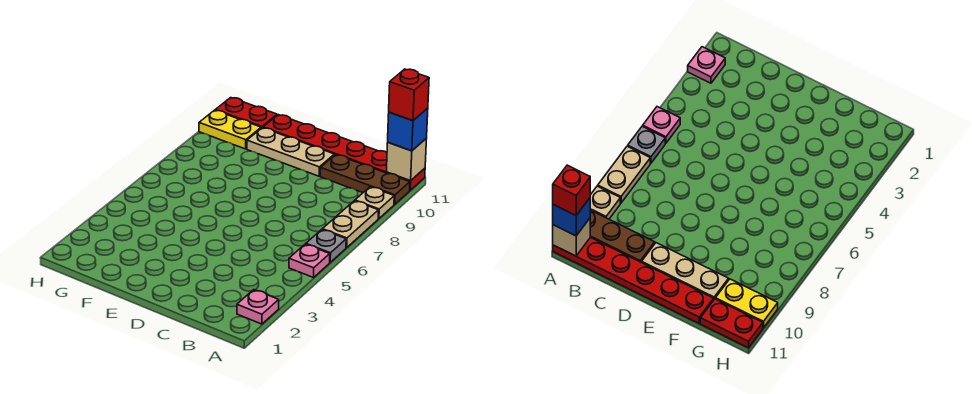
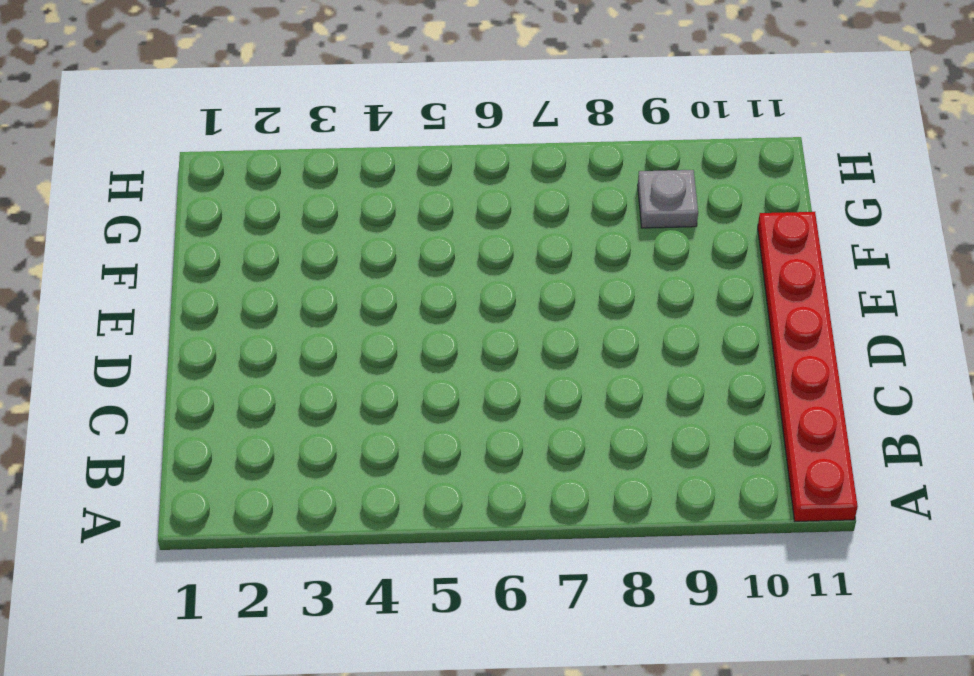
grey 1x1 plate [638,170,698,228] -> grey 1x1 plate moved to [306,230,346,262]
none -> pink 1x1 plate [237,290,279,324]
none -> pink 1x1 plate [289,244,330,277]
none -> tan 1x2 plate [322,201,379,248]

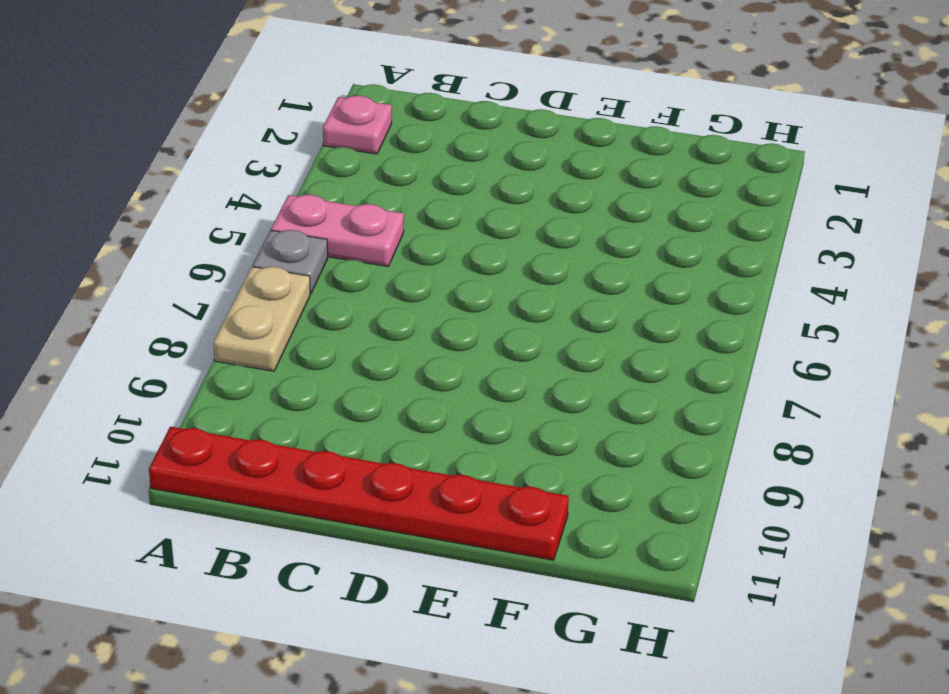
pink 1x2 plate [271,195,404,267] -> pink 1x1 plate [289,244,330,277]
none -> tan 1x1 plate [355,187,394,219]
none -> brown 1x3 plate [320,155,410,204]
none -> tan 1x3 plate [247,128,334,176]

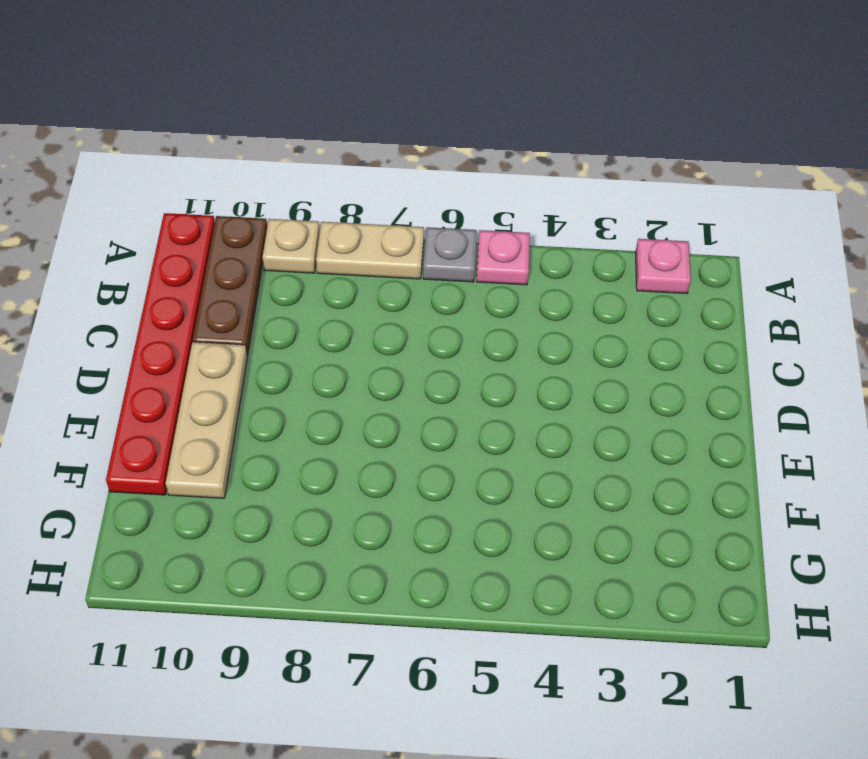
none -> yellow 1x2 plate [199,110,261,149]
none -> red 1x2 plate [216,98,277,128]
none -> tan 1x1 brick [386,139,426,181]

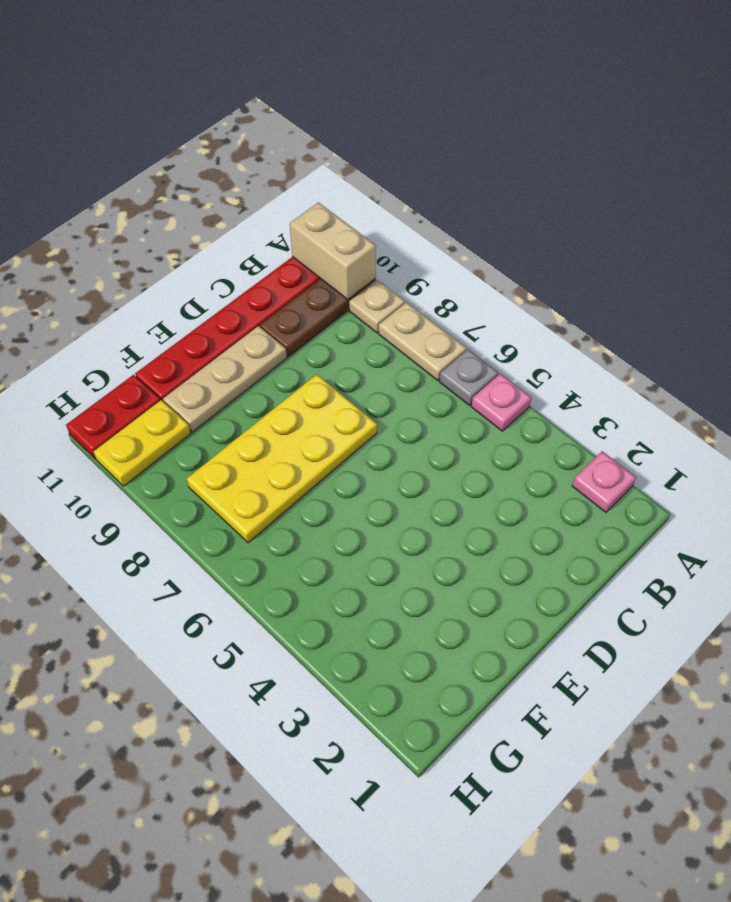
tan 1x2 brick [290,202,376,299] -> tan 1x1 brick [386,139,426,181]
yellow 2x4 plate [187,374,377,543] -> none
none -> blue 1x1 brick [388,108,428,151]
none -> red 1x1 brick [389,69,429,121]

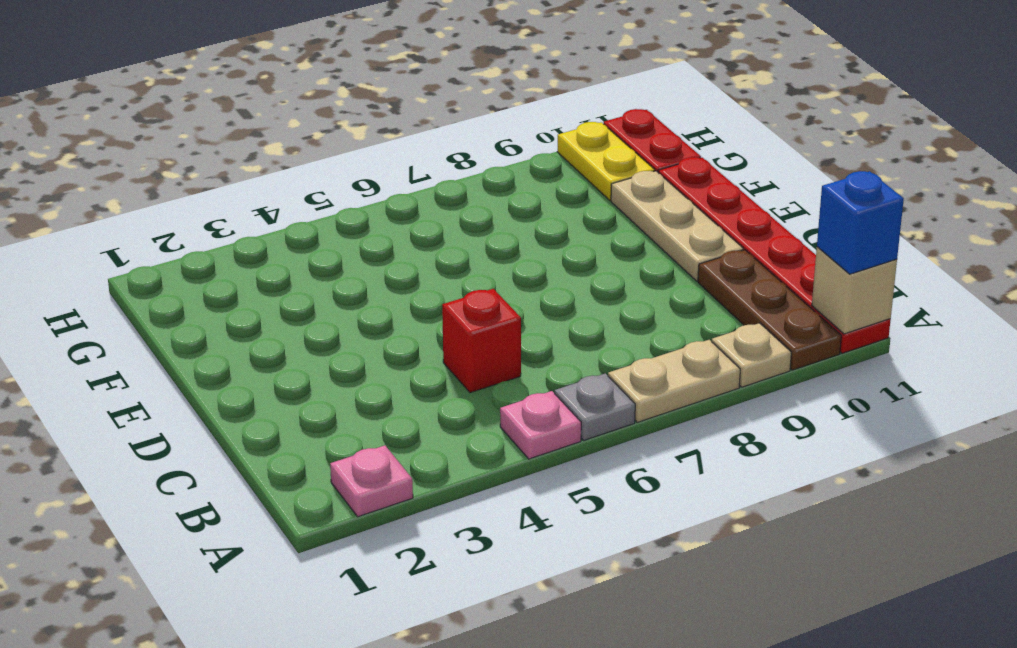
red 1x1 brick [442,289,521,393] -> red 1x1 brick moved to [389,69,429,121]

